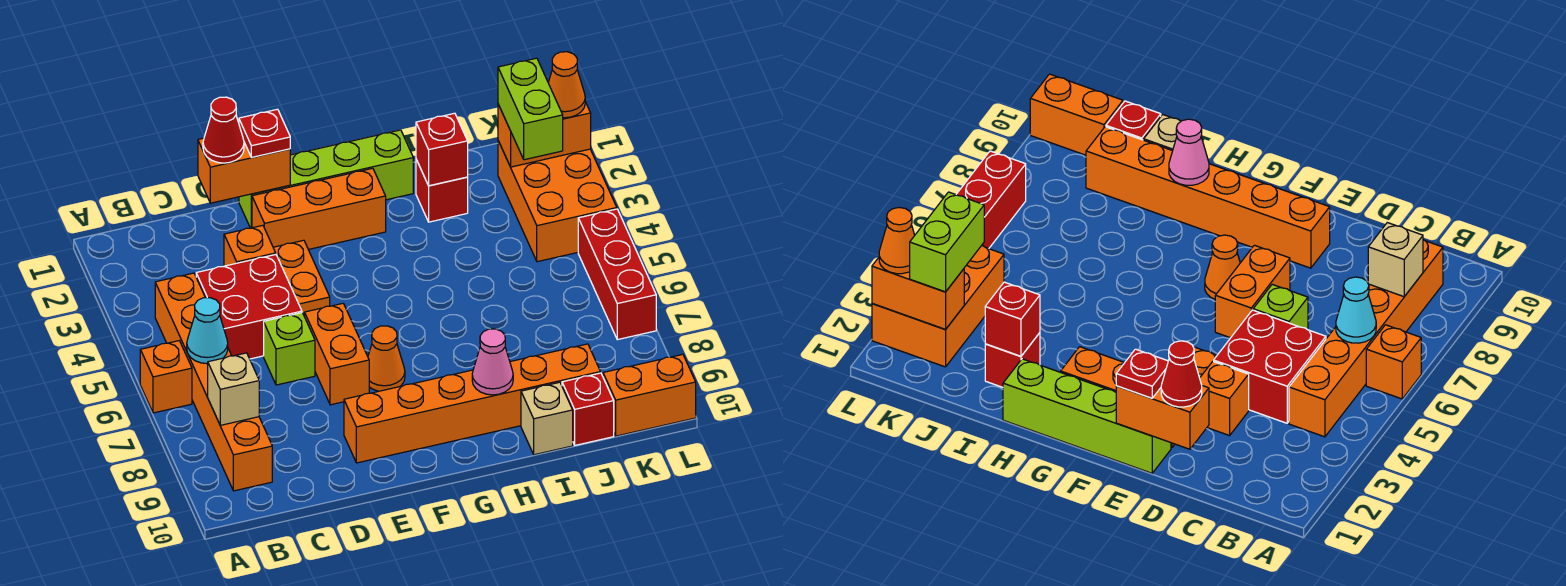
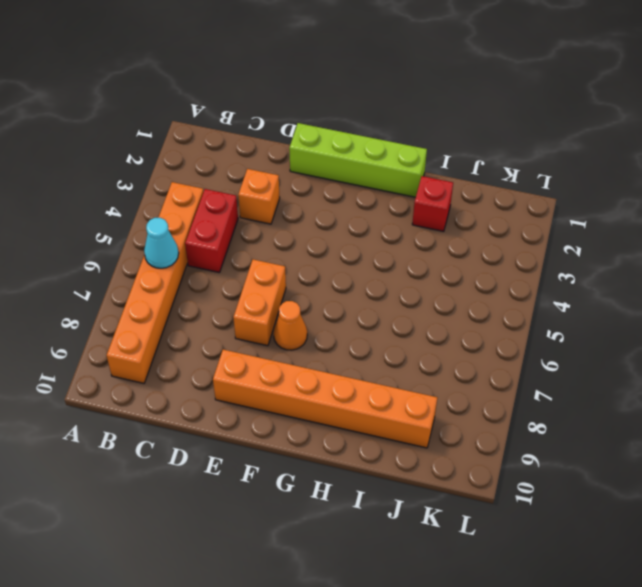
red 1x2 brick [185,189,238,273] -> red 2x2 brick [196,255,302,359]
none -> orange 1x1 brick [140,341,192,413]
none -> lime 1x1 brick [264,313,315,385]
none -> orange 1x3 brick [252,168,386,250]

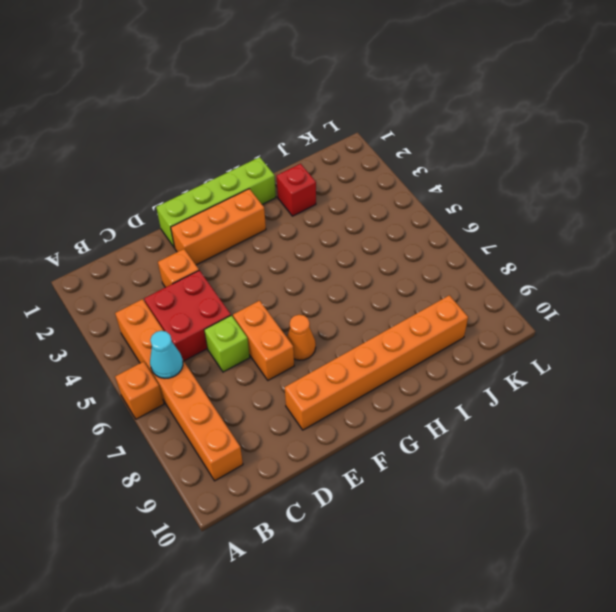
none -> orange 1x2 plate [273,240,330,315]
none -> tan 1x1 brick [521,382,573,455]
none -> red 1x1 brick [562,373,614,445]

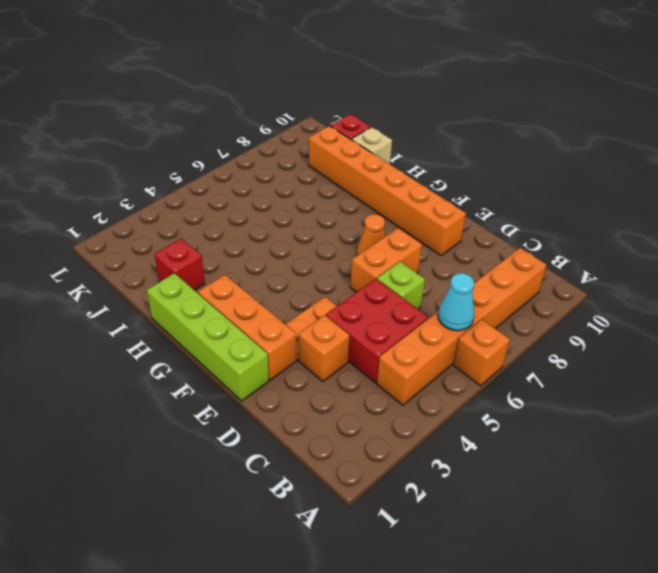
none -> orange 2x3 brick [498,141,617,262]
none -> orange 1x2 brick [603,354,696,436]
none -> red 1x3 brick [578,209,656,340]

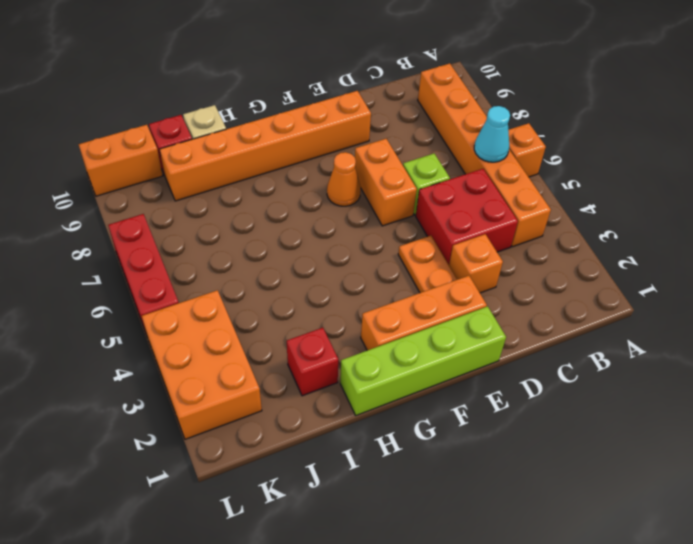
none -> tan 1x1 brick [208,353,259,425]
none -> orange 1x2 brick [198,138,290,203]
none -> pink 1x1 cone [472,329,513,395]

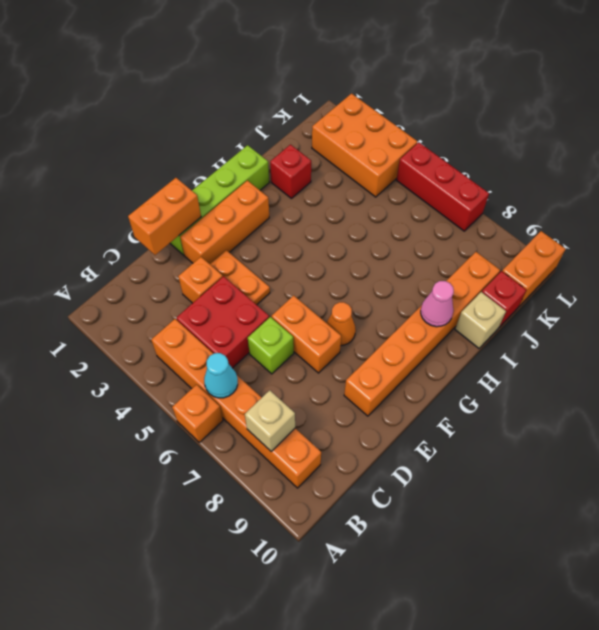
none -> red 1x1 brick [416,113,468,186]
none -> orange 1x2 brick [498,102,591,167]
none -> red 1x1 cone [203,97,244,163]

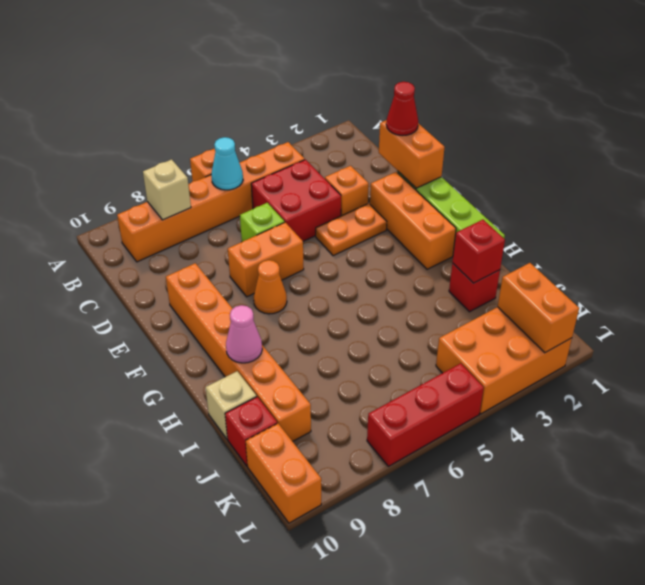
none -> red 1x1 plate [239,109,290,157]
none -> lime 1x2 brick [498,58,563,160]
none -> orange 1x1 cone [548,52,585,118]

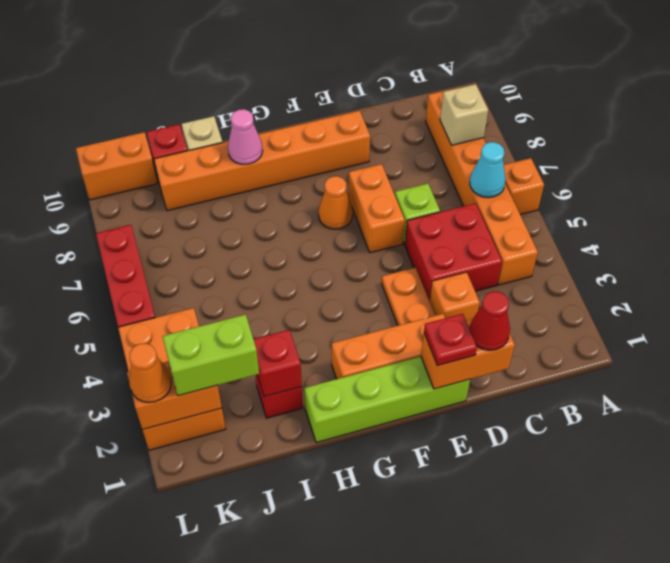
lime 1x2 brick [163,314,259,396] -> lime 1x2 brick turned to [498,58,563,160]

